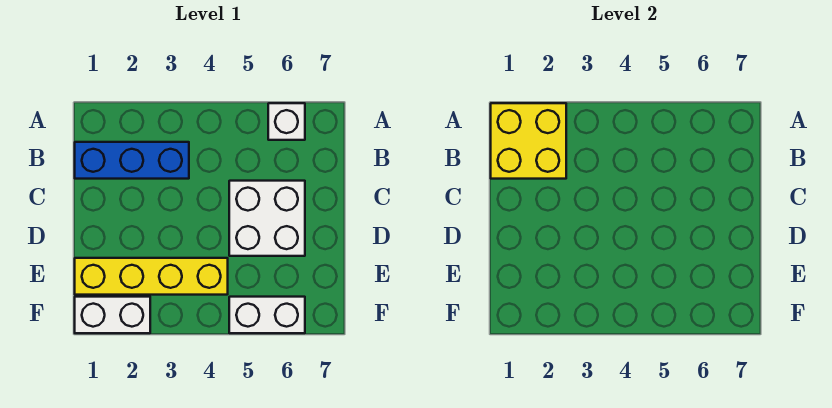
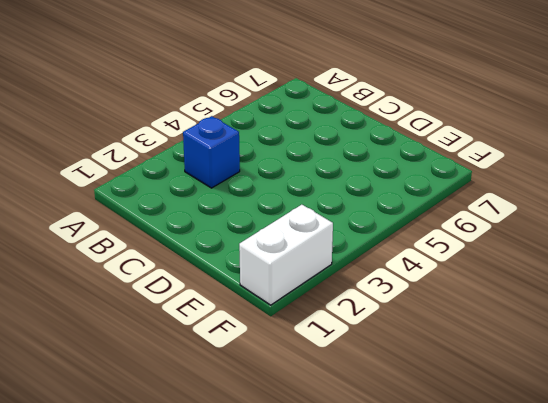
blue 1x1 brick [183,116,240,188] -> blue 1x3 brick [75,142,189,179]
none -> white 1x1 brick [268,103,305,140]
none -> white 2x2 brick [229,181,305,256]

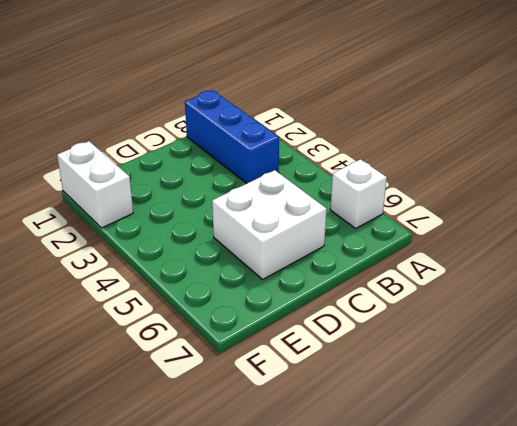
none -> yellow 1x4 brick [75,258,228,295]
none -> white 1x2 brick [229,297,305,333]

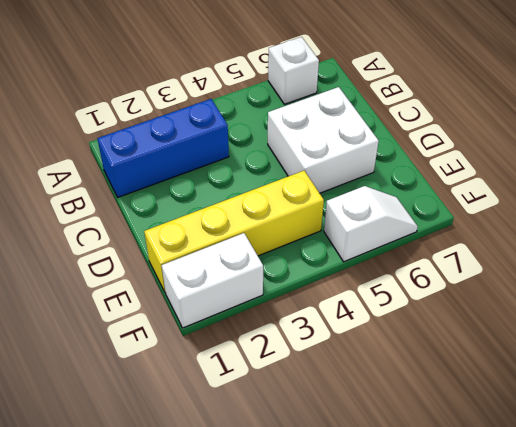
white 1x2 slope [324,186,418,262] -> white 1x2 brick [229,297,305,333]
none -> yellow 2x2 brick [491,103,566,179]

